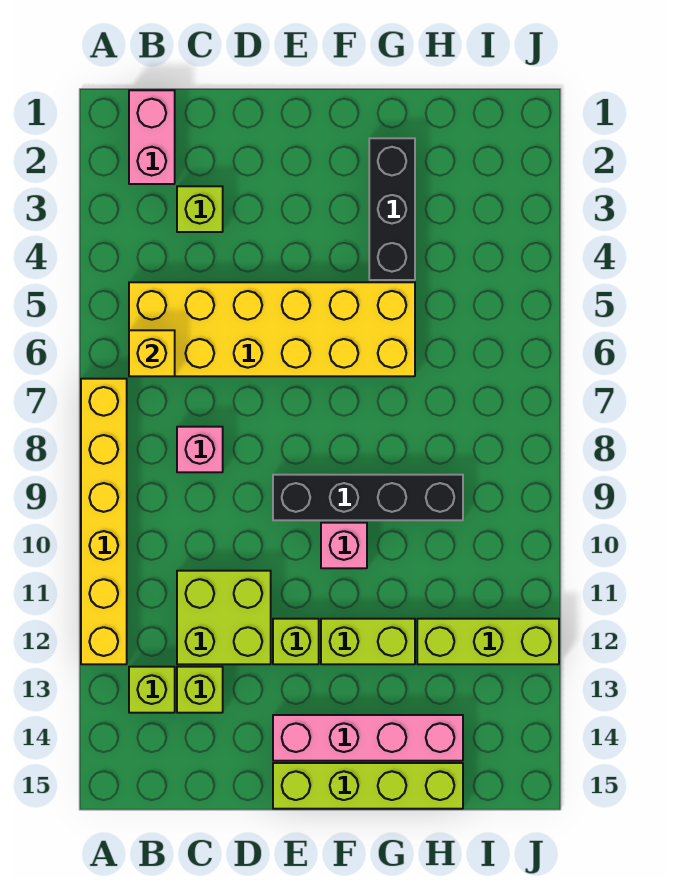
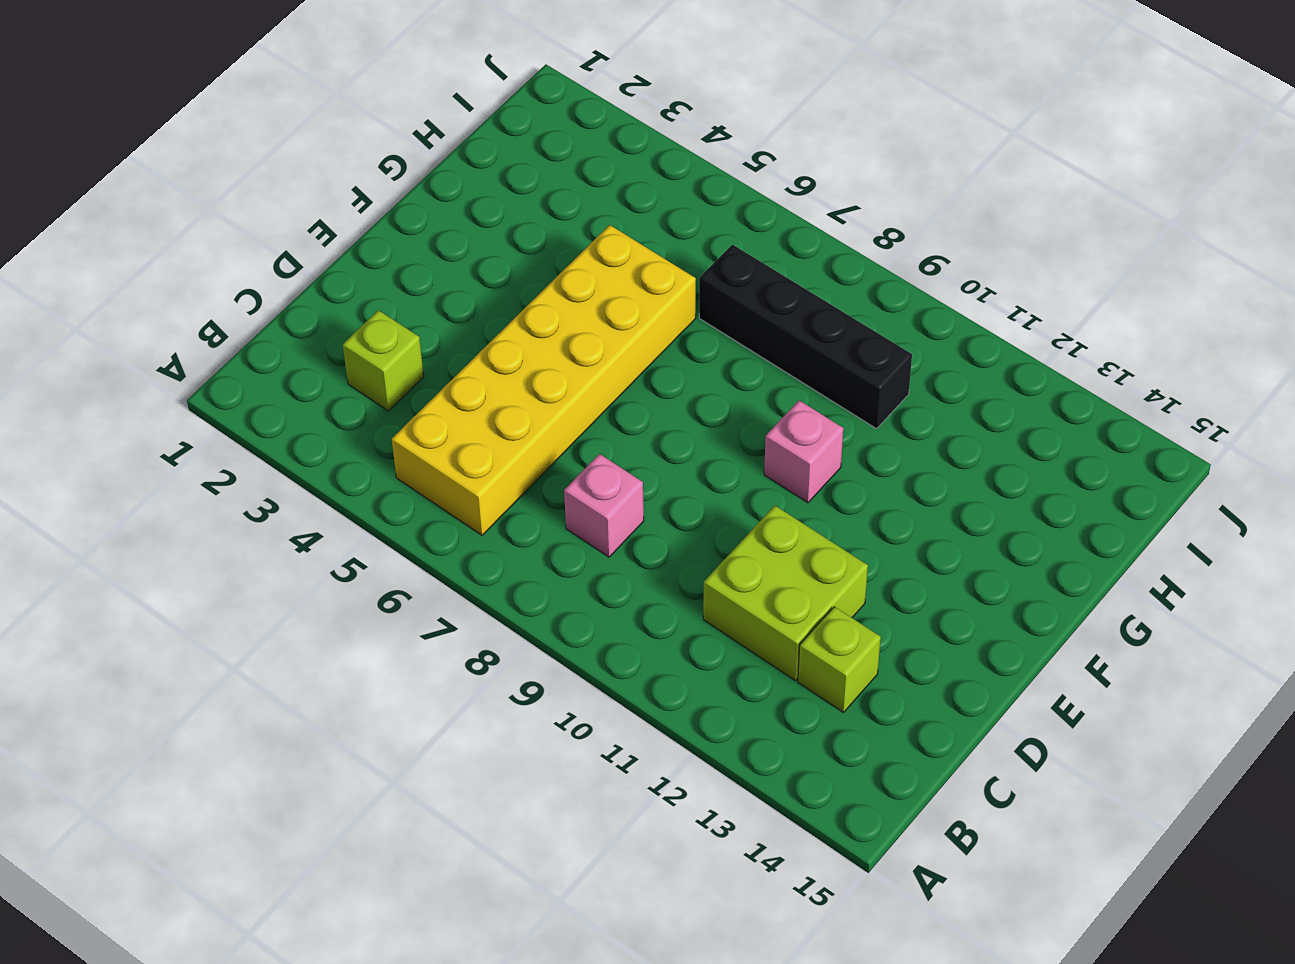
black 1x4 brick [699,245,912,429] -> black 1x4 brick turned to [273,475,463,520]
none -> yellow 1x6 brick [81,379,127,664]
none -> pink 1x2 brick [129,90,175,184]
none -> lime 1x1 brick [129,667,175,713]

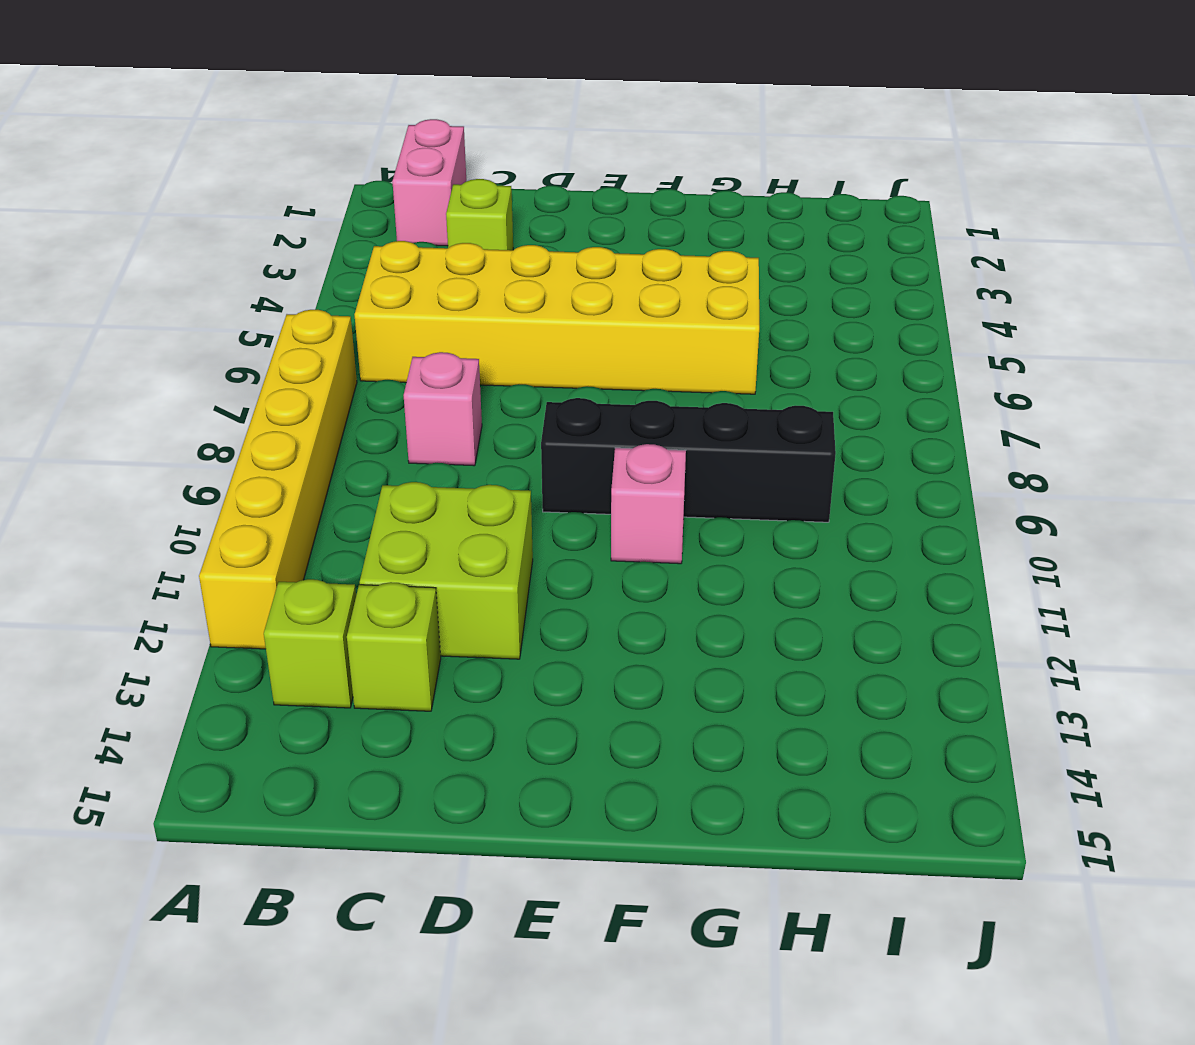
none -> lime 1x1 brick [273,619,319,664]
none -> pink 1x4 brick [273,715,463,761]
none -> lime 1x4 brick [273,763,463,809]

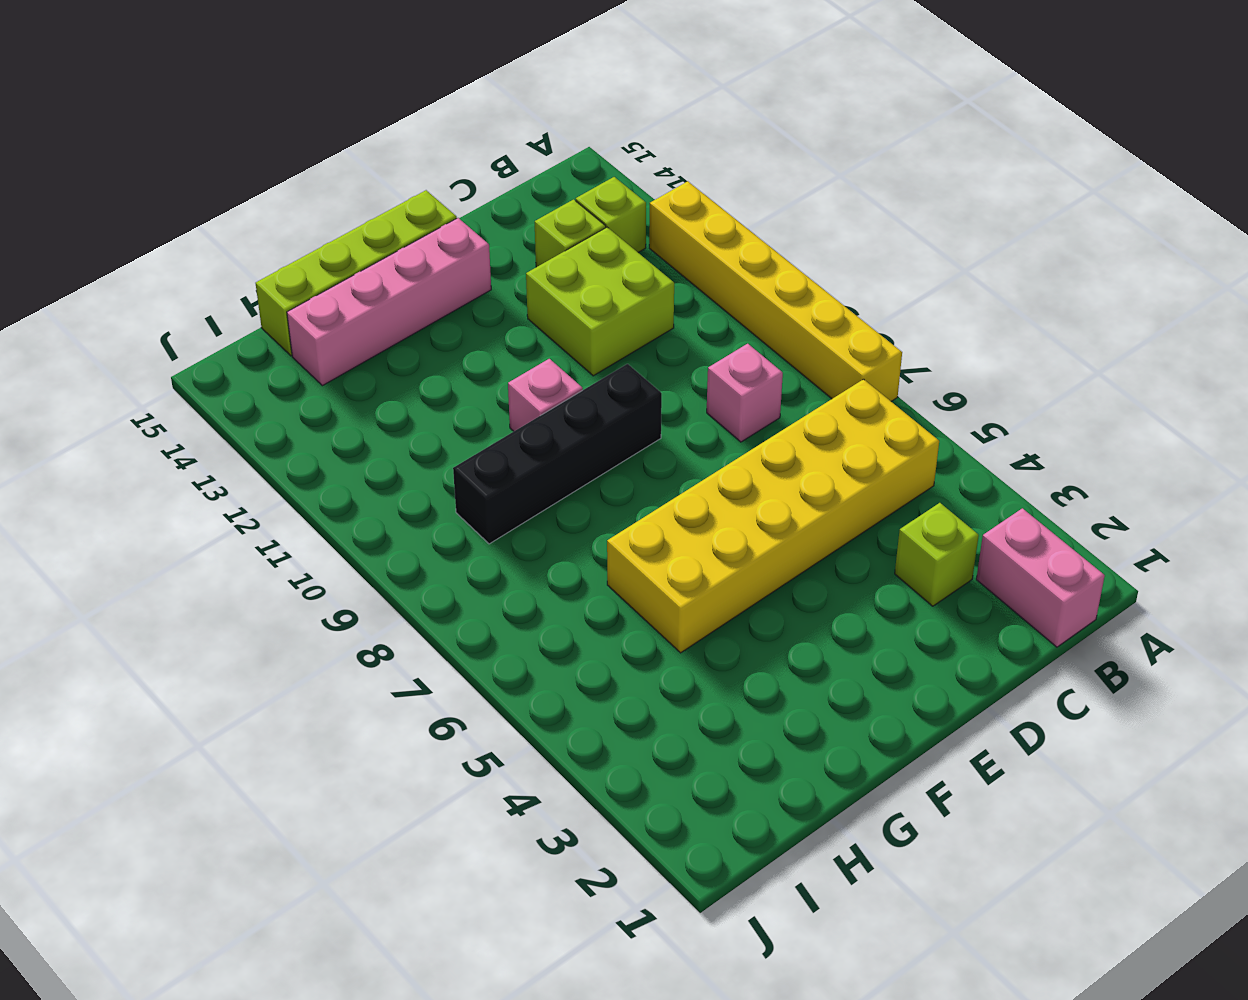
none -> lime 1x1 brick [273,619,319,664]
none -> lime 1x2 brick [321,619,415,664]
none -> black 1x3 brick [369,138,415,280]

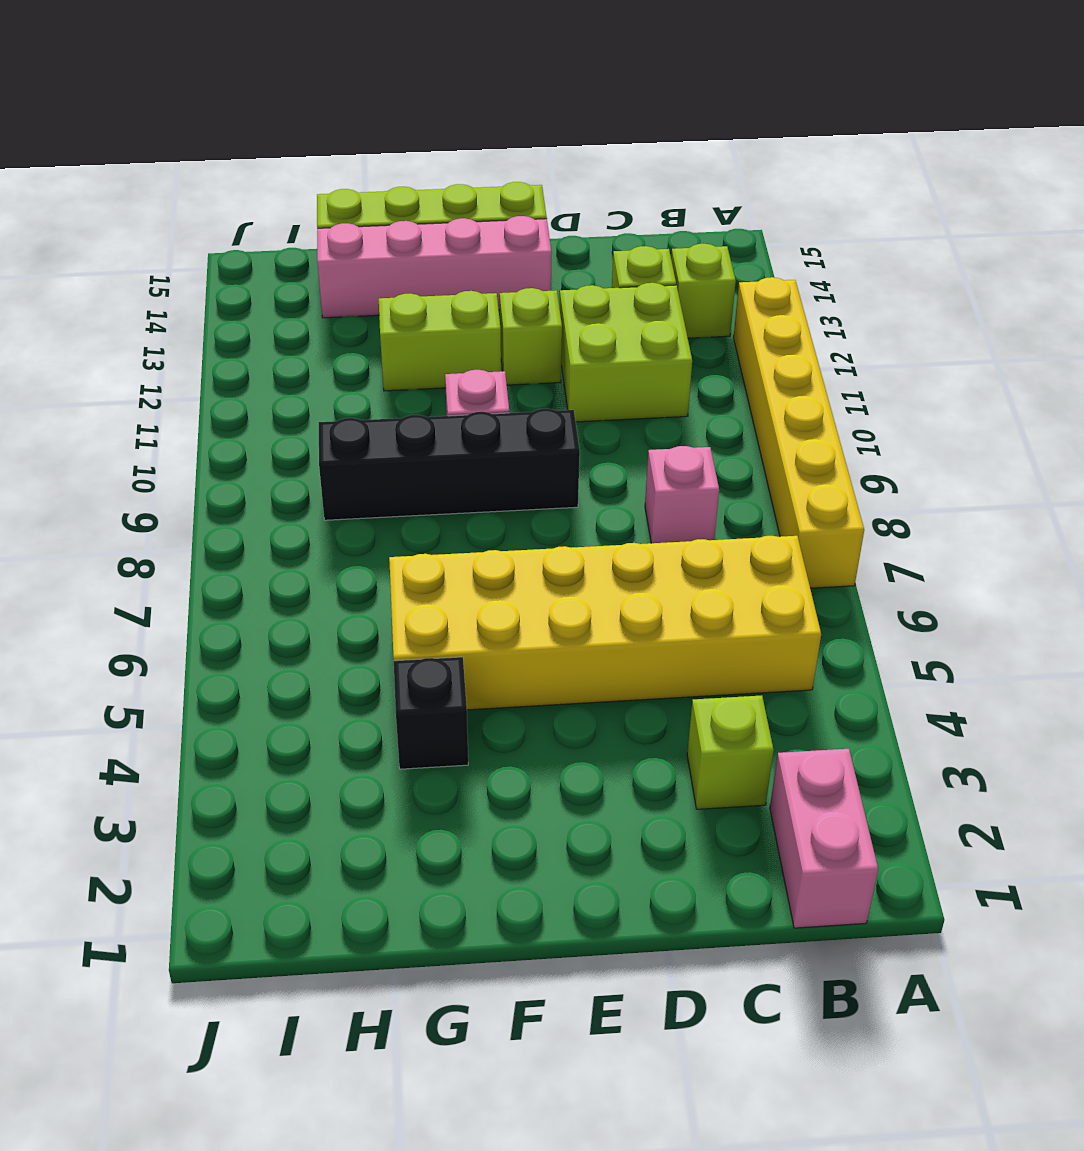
black 1x1 brick [394,657,468,769] -> black 1x3 brick [369,138,415,280]
none -> lime 1x3 brick [417,619,559,664]
none -> yellow 1x1 brick [129,330,175,376]

